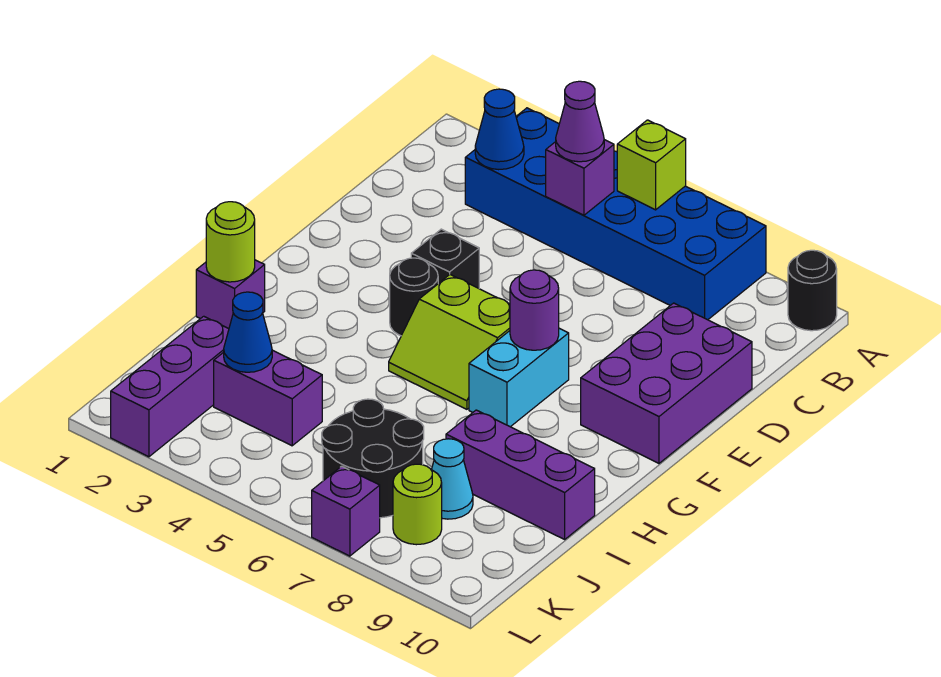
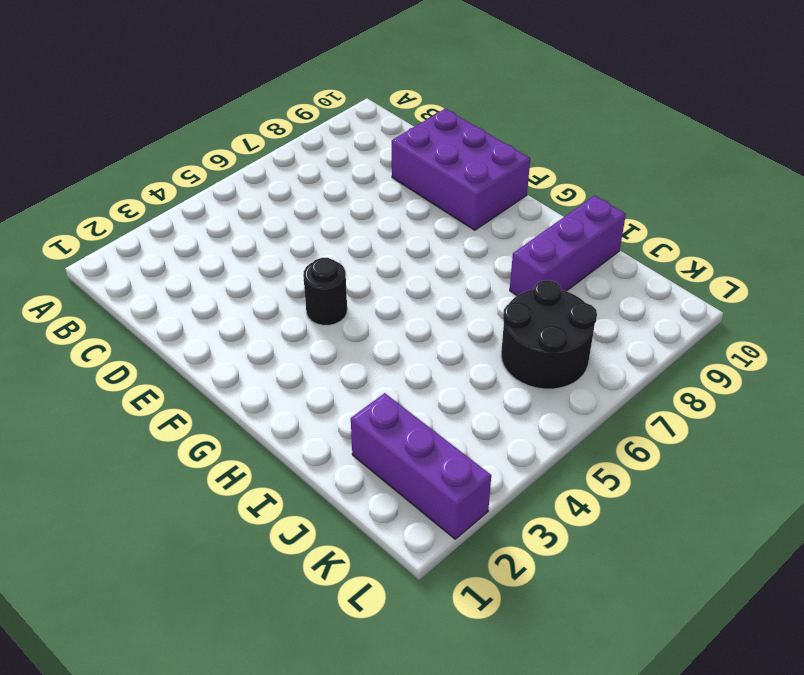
none -> blue 2x6 brick [465,108,766,320]
none -> black 1x1 round brick [788,250,837,331]
none -> black 1x1 brick [411,229,479,288]

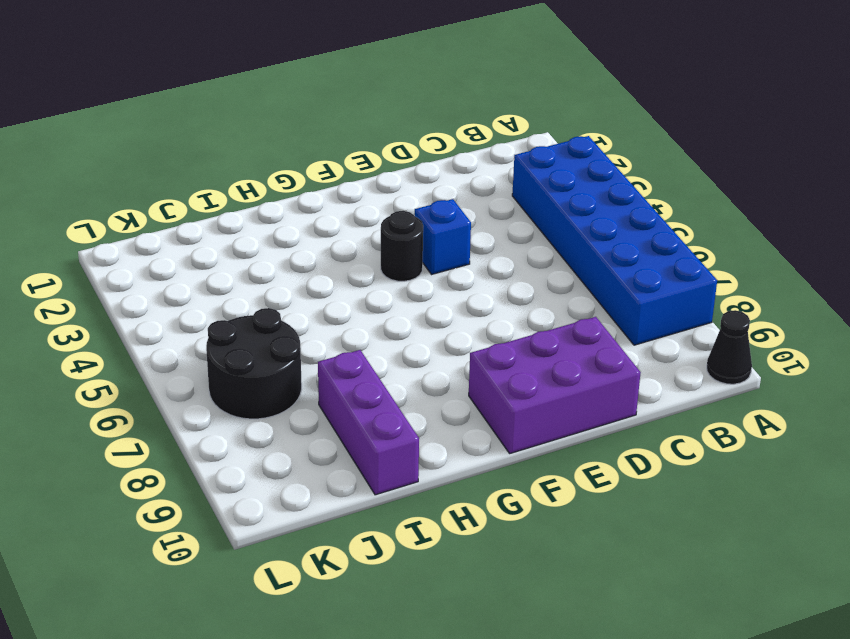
black 1x1 cone [707,310,752,384] -> black 1x1 round brick [788,250,837,331]
blue 1x1 brick [415,199,471,275] -> black 1x1 brick [411,229,479,288]
none -> lime 2x2 slope [389,275,510,409]
none -> cyan 1x2 brick [469,328,569,427]
none -> purple 1x1 brick [196,260,265,329]

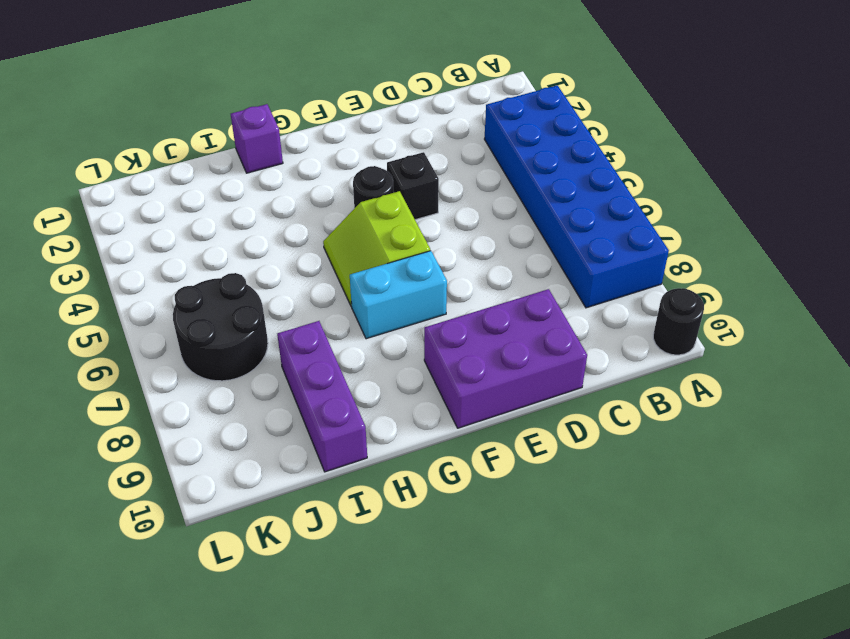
none -> purple 1x3 brick [111,316,229,457]
none -> purple 1x2 brick [214,350,322,446]
none -> cyan 1x1 cone [432,439,473,519]

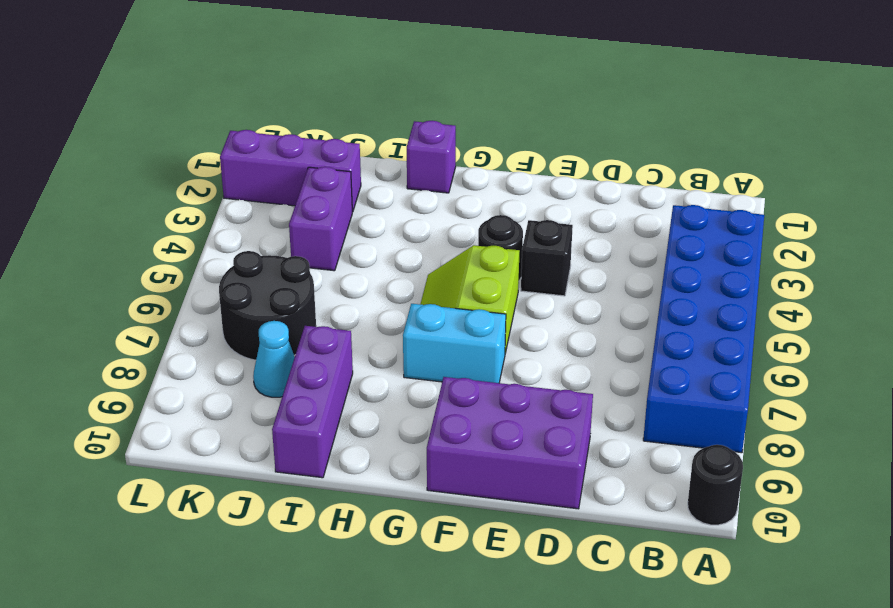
none -> lime 1x1 round brick [393,464,442,545]
none -> purple 1x1 brick [312,466,380,556]
none -> lime 1x1 brick [617,120,686,210]

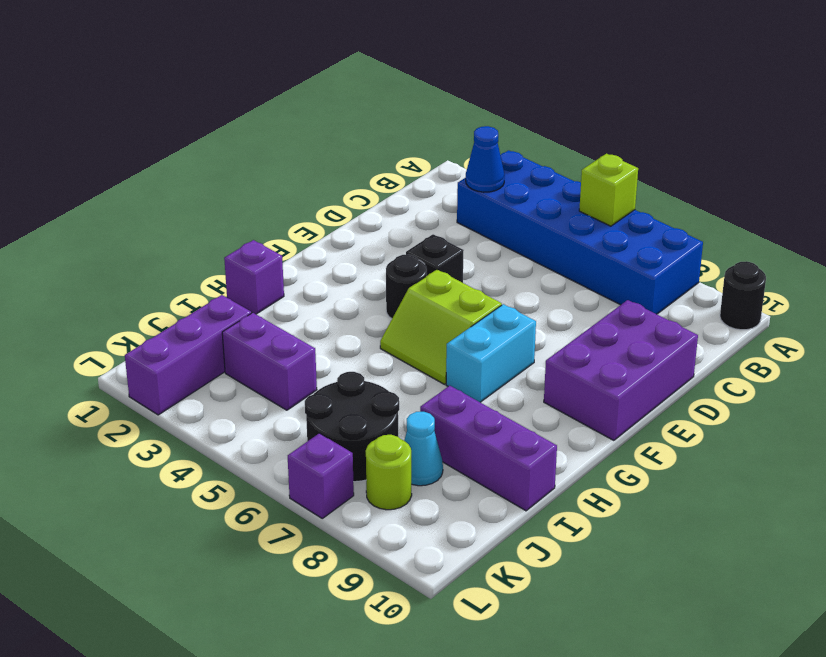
none -> purple 1x1 brick [546,140,614,215]
none -> purple 1x1 round brick [510,270,559,350]
none -> lime 1x1 round brick [206,202,255,282]

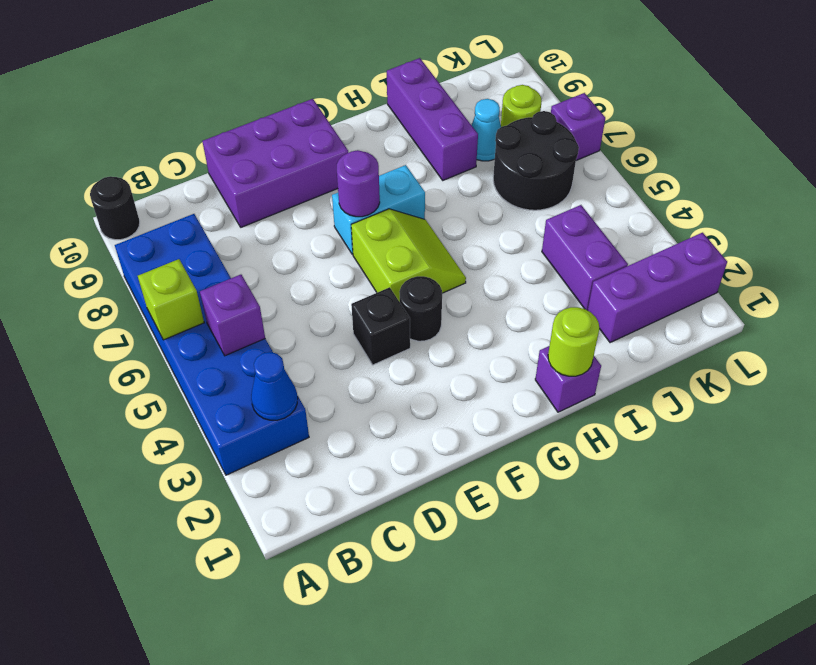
none -> blue 1x1 cone [224,292,272,372]
none -> purple 1x1 cone [556,81,604,162]

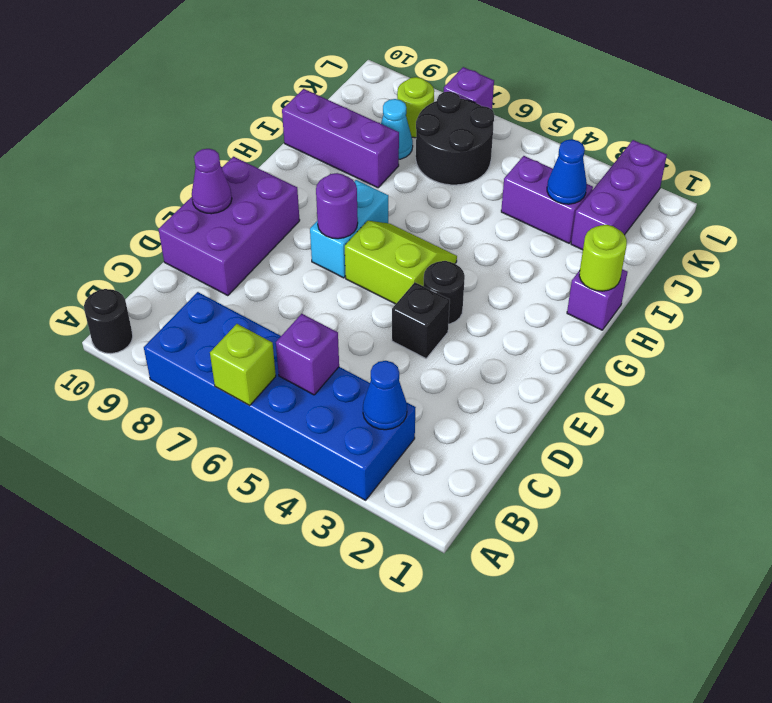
purple 1x1 cone [192,149,232,214] -> purple 1x1 cone moved to [556,81,604,162]

